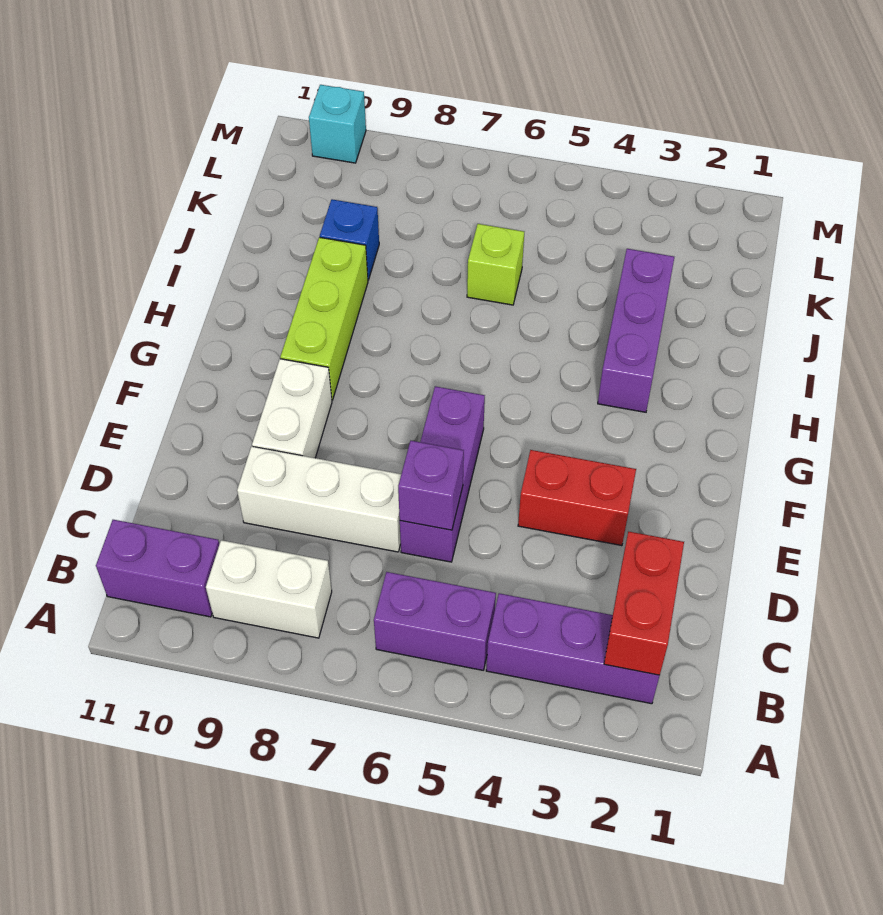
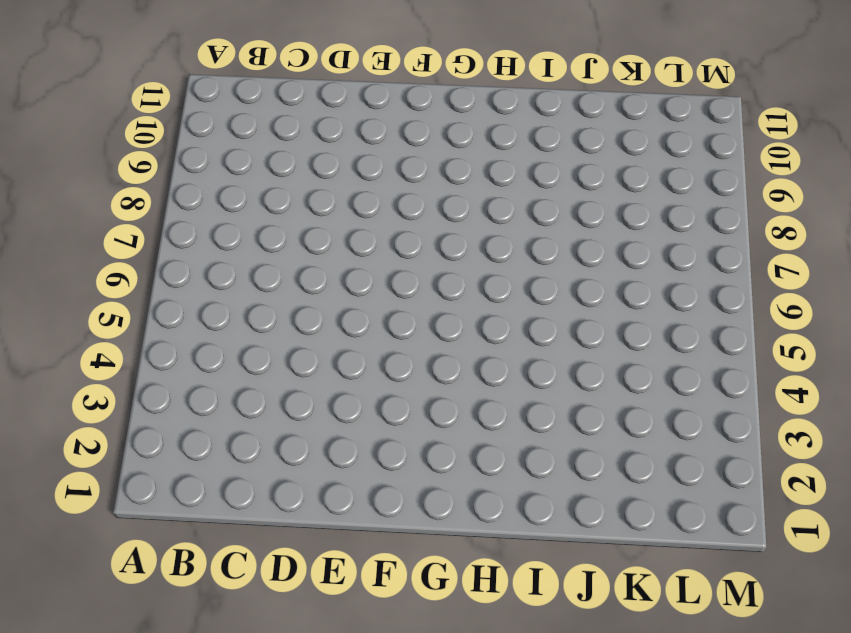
none -> purple 1x3 brick [486,593,660,704]
none -> purple 1x2 brick [374,572,496,670]
none -> white 1x2 brick [206,540,332,638]

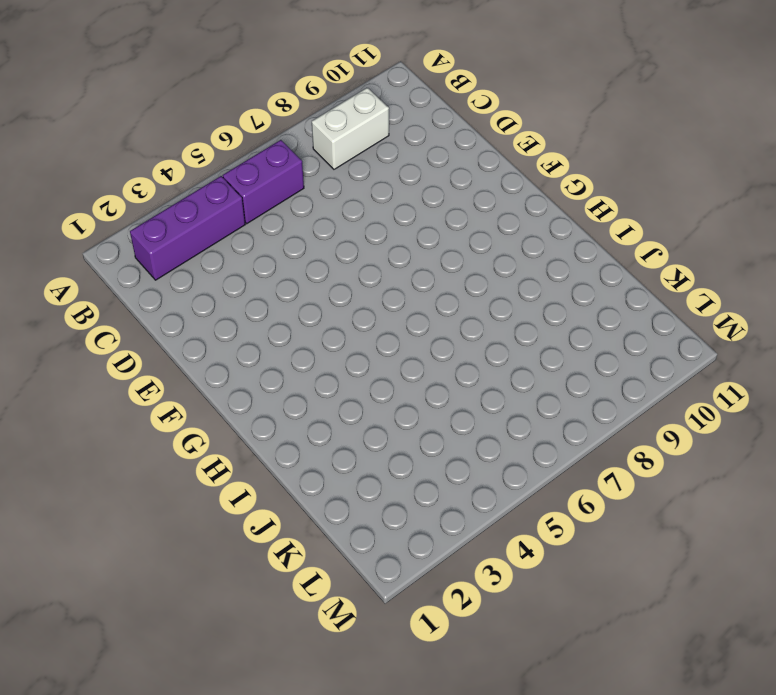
none -> purple 1x2 brick [96,520,219,617]
none -> purple 1x3 brick [400,386,485,562]
none -> white 1x3 brick [237,446,401,552]

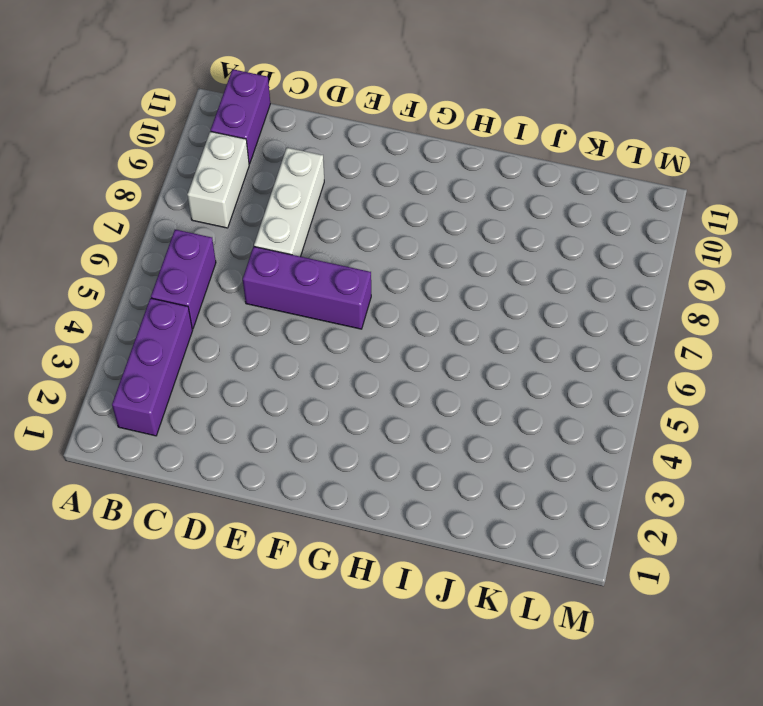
none -> red 1x2 brick [518,450,636,546]
none -> white 1x2 brick [252,359,332,458]
none -> lime 1x3 brick [280,237,368,400]

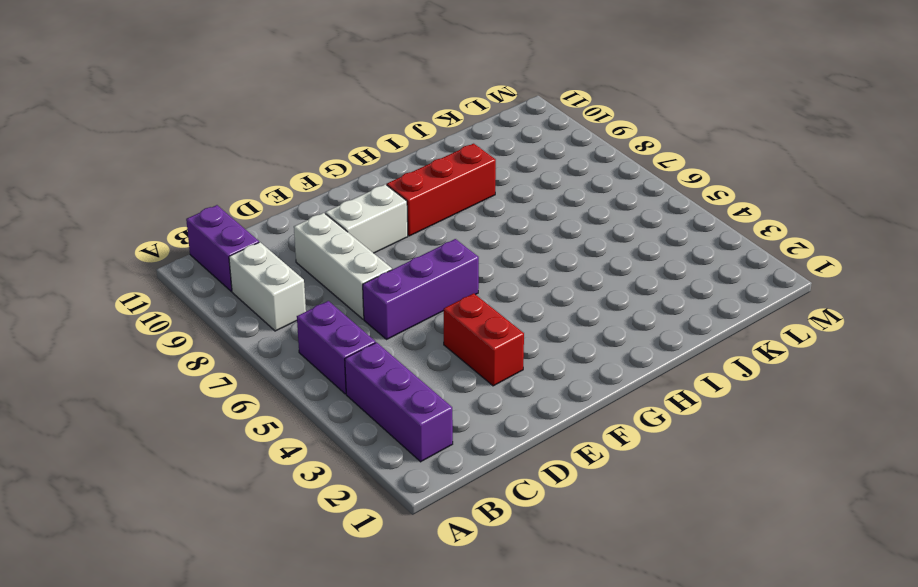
red 1x3 brick [387,144,496,236] -> lime 1x3 brick [280,237,368,400]
none -> purple 1x3 brick [598,249,674,412]
none -> lime 1x1 brick [467,224,524,305]
none -> blue 1x1 brick [320,199,379,280]

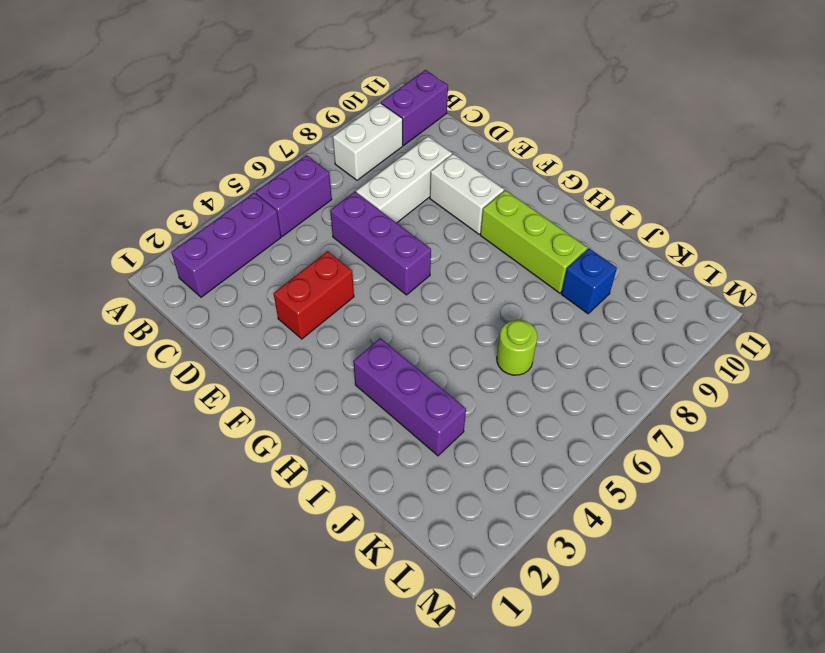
lime 1x1 round brick [497,320,537,375] -> lime 1x1 brick [467,224,524,305]
none -> cyan 1x1 brick [309,85,366,163]
none -> red 1x2 brick [604,532,684,675]
none -> purple 1x1 brick [398,441,464,530]

